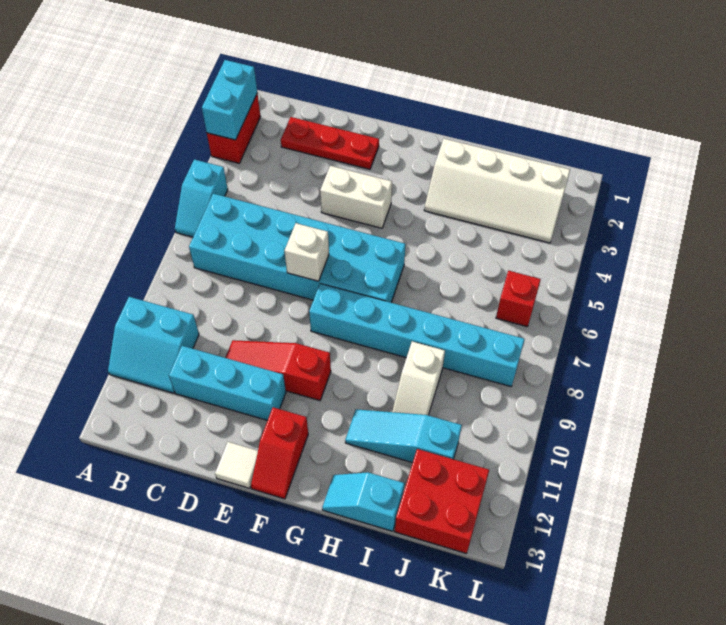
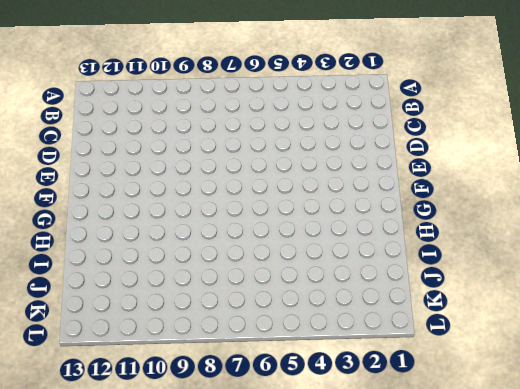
none -> red 1x2 brick [207,93,261,163]
none -> cyan 1x2 slope [175,159,228,237]
none -> cyan 2x2 slope [108,297,199,393]

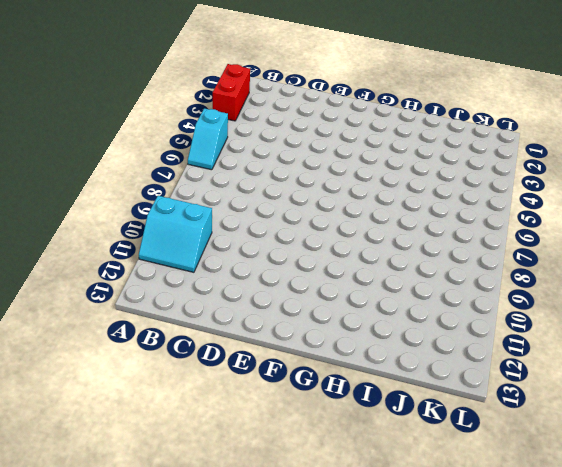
none -> cyan 2x6 brick [189,194,406,302]
none -> red 1x3 plate [281,117,379,169]
none -> cyan 1x3 brick [169,346,286,420]

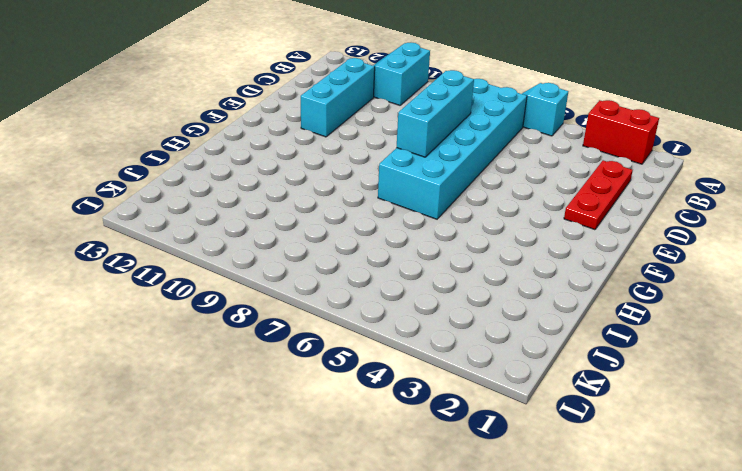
cyan 1x3 brick [397,70,474,157] -> white 1x1 brick [284,223,329,281]
none -> red 1x3 slope [225,340,331,401]
none -> white 1x2 brick [320,166,392,228]
none -> white 1x1 tile [215,442,258,488]

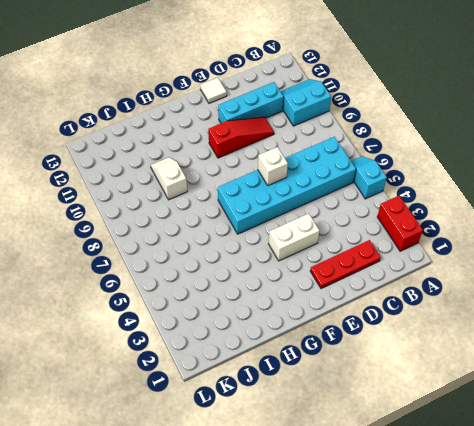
none -> cyan 1x6 brick [309,284,525,387]
none -> red 1x2 slope [251,407,308,499]
none -> white 2x4 slope [424,139,570,243]

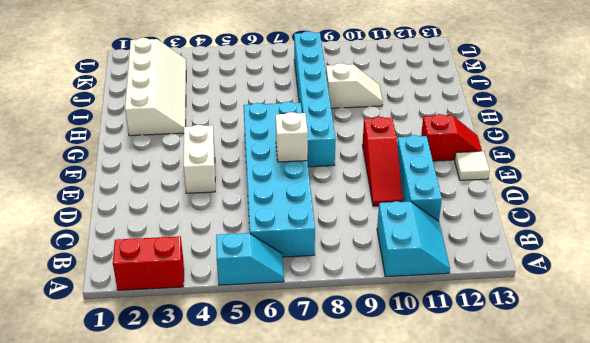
none -> red 1x3 plate [281,117,379,169]
none -> cyan 1x3 slope [345,409,462,463]
none -> cyan 1x2 slope [322,472,404,531]

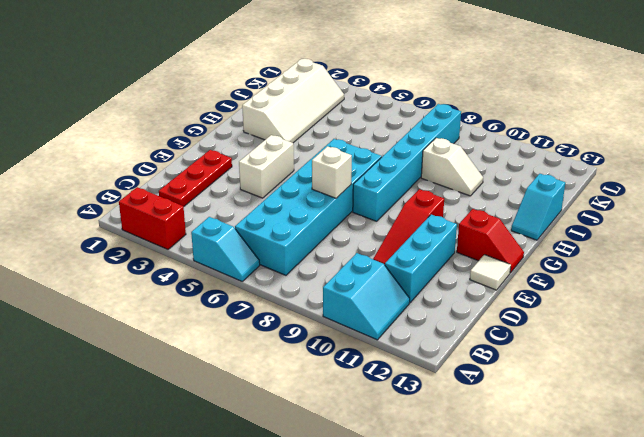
none -> cyan 1x3 slope [345,409,462,463]
none -> red 2x2 brick [395,449,489,553]
none -> red 1x1 brick [496,271,541,327]

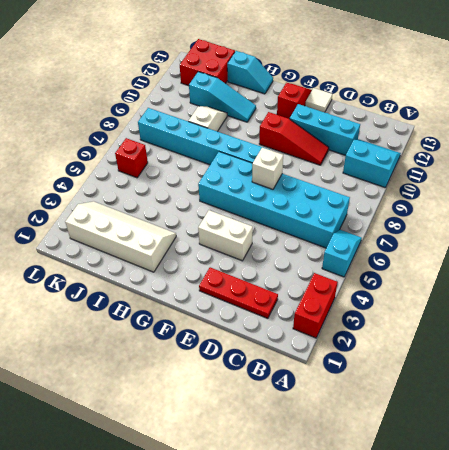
none -> cyan 1x2 brick [202,60,257,140]

